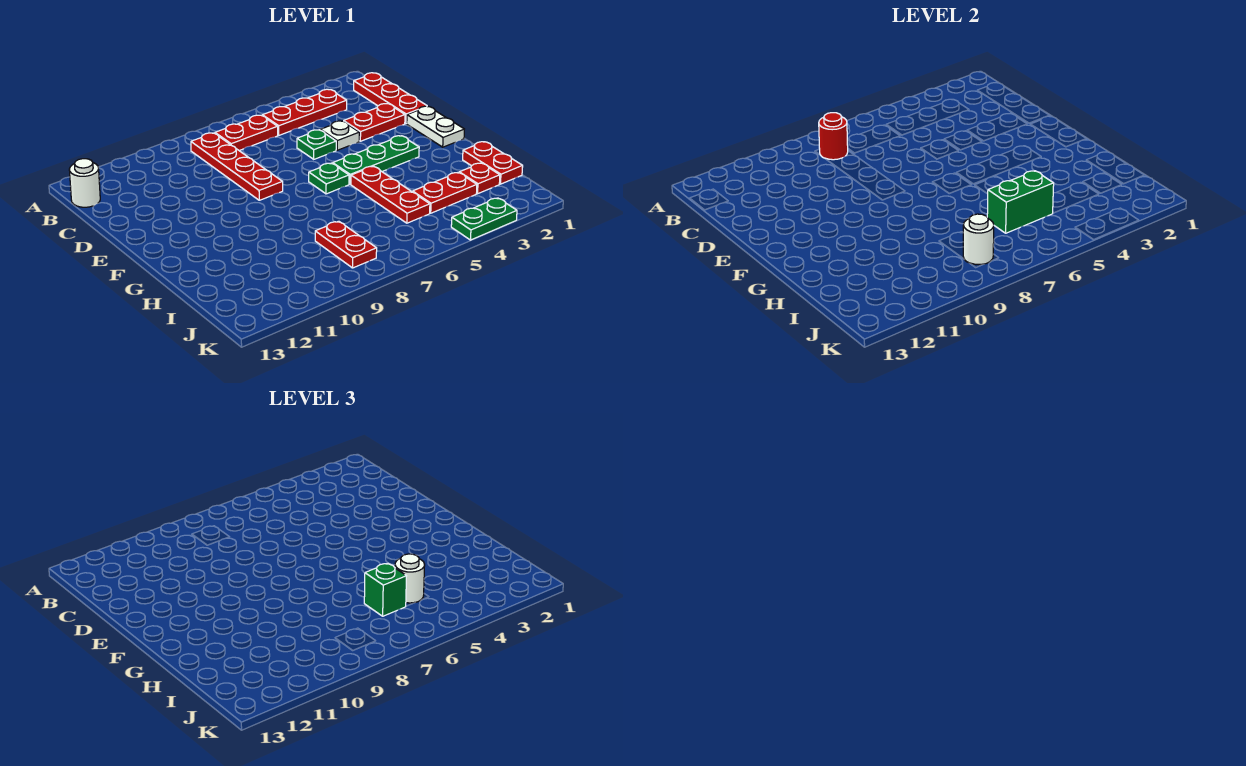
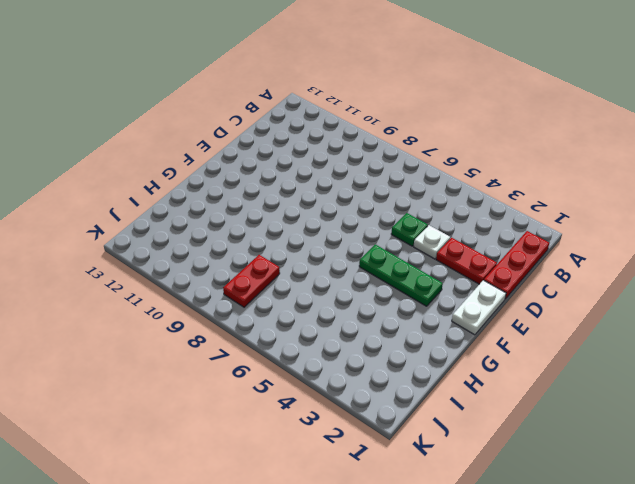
none -> red 1x3 plate [262,89,347,135]
none -> red 1x2 plate [215,115,278,151]
none -> red 1x4 plate [191,133,283,200]

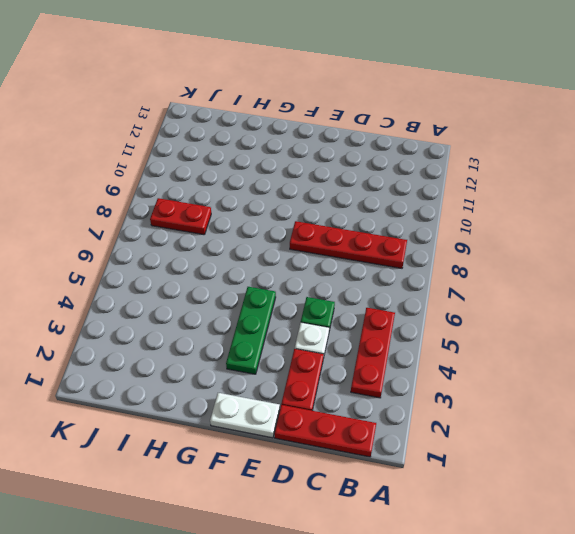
none -> red 1x2 plate [215,115,278,151]
none -> white 1x1 round brick [69,159,100,207]
none -> green 1x1 plate [309,163,349,194]

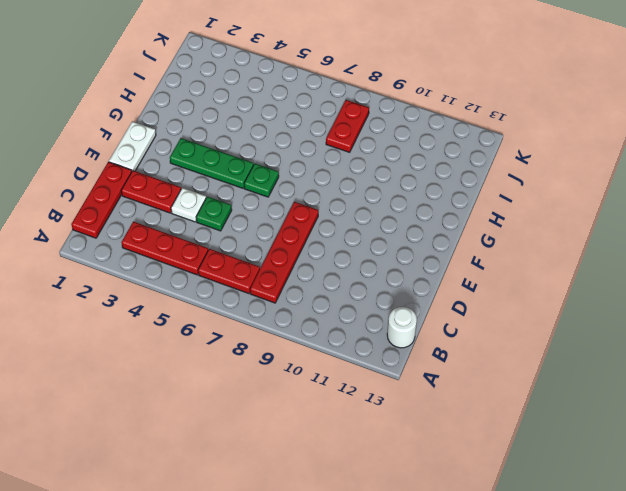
none -> red 1x3 plate [351,166,430,223]
none -> red 1x2 plate [463,142,523,184]
none -> red 1x1 plate [459,163,500,194]

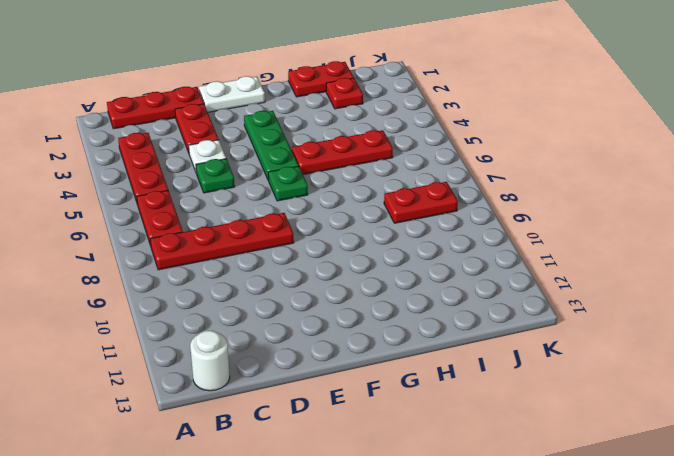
none -> red 1x2 plate [413,172,477,213]
none -> green 1x2 plate [451,198,517,240]
none -> red 1x1 round brick [819,113,848,160]

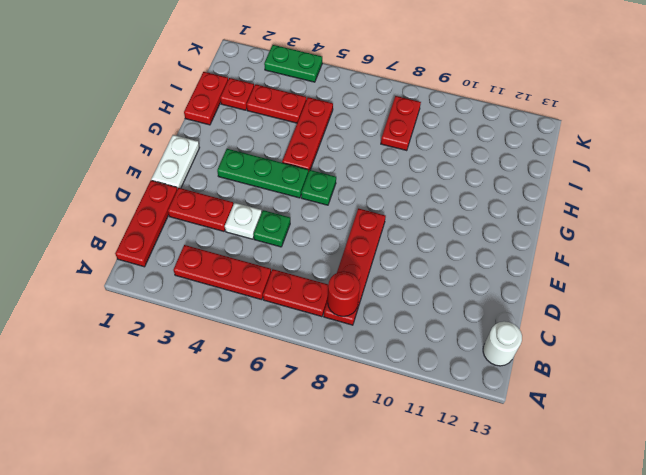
none -> green 1x2 brick [987,171,1054,233]
none -> white 1x1 round brick [963,214,994,265]
none -> white 1x1 round brick [395,554,425,603]

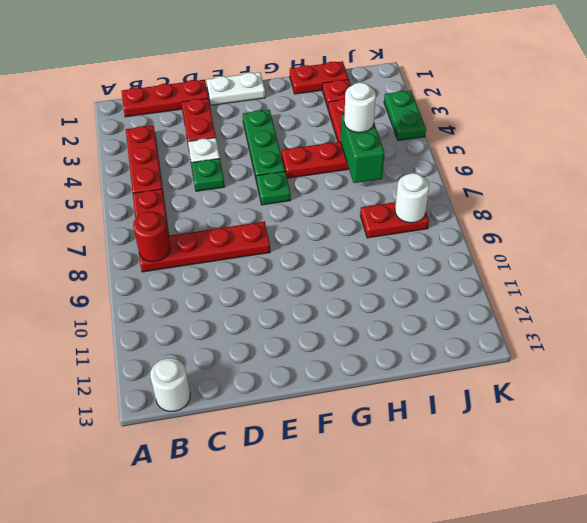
none -> green 1x1 brick [364,564,406,616]

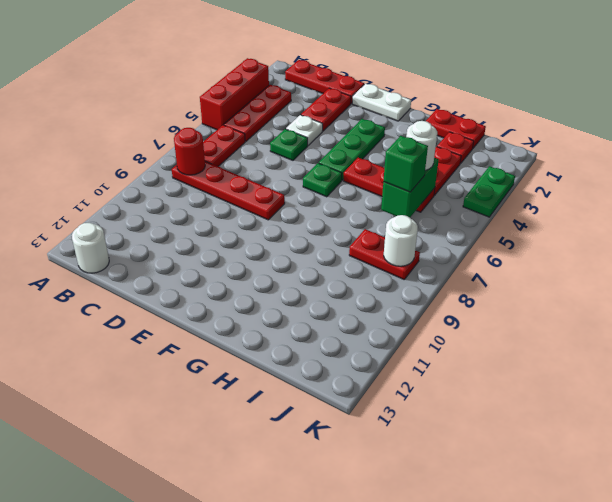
red 1x3 brick [200,58,269,130] -> none

